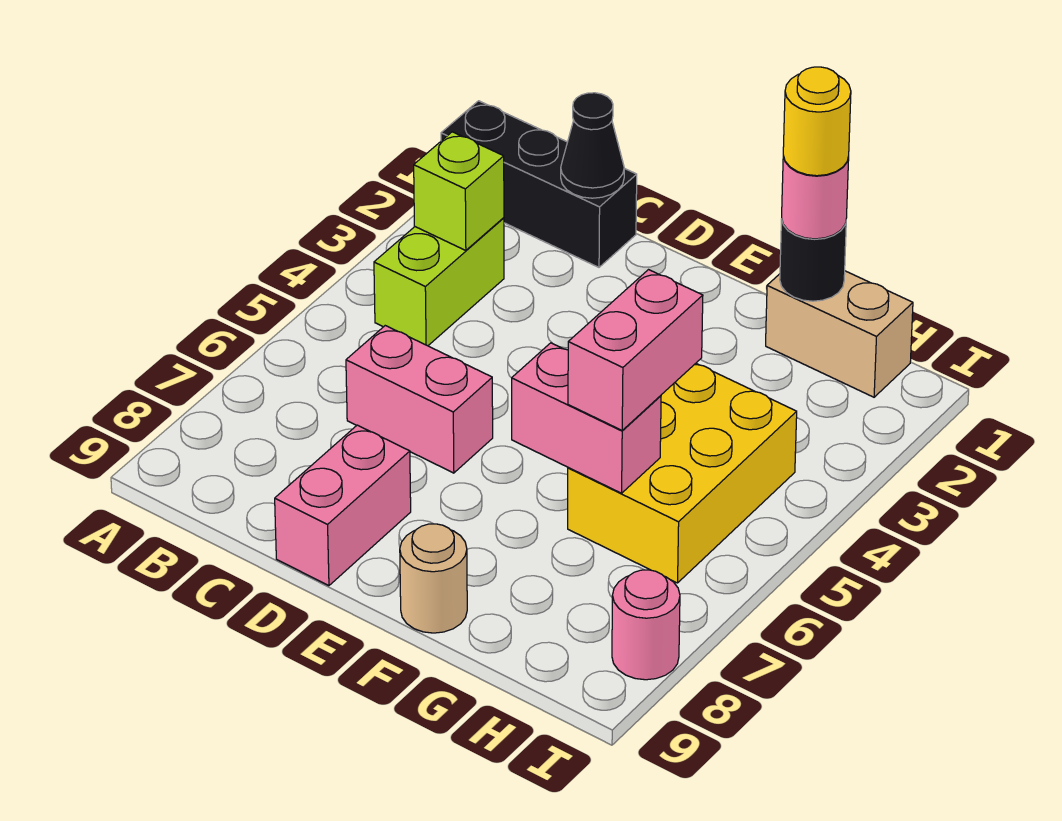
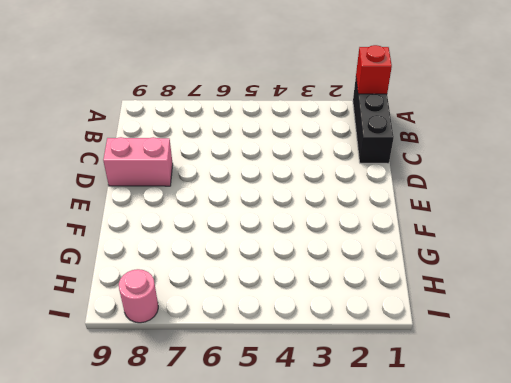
red 1x1 brick [356,45,392,94] -> none
none -> lime 1x2 brick [374,218,504,346]
none -> pink 1x2 brick [346,326,493,473]
none -> tan 1x1 round brick [400,524,467,633]

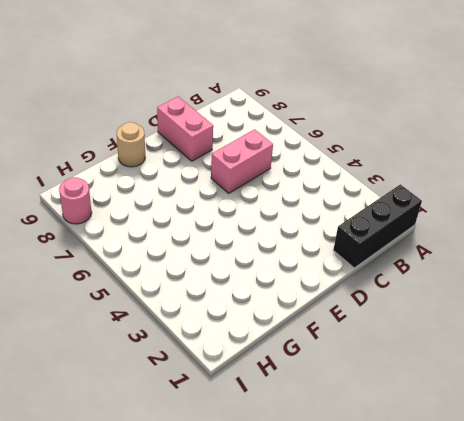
none -> lime 1x2 brick [374,218,504,346]
none -> tan 1x2 brick [766,271,913,397]
none -> yellow 2x3 brick [568,364,797,583]

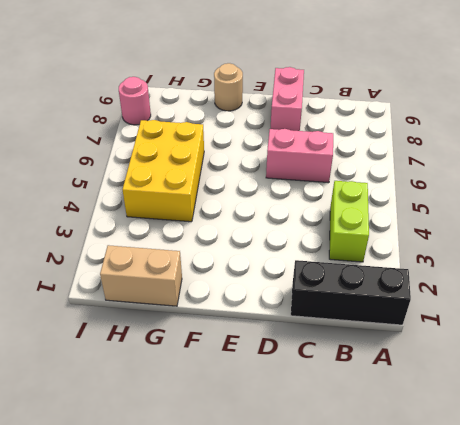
none -> lime 1x1 brick [414,132,504,251]
none -> black 1x1 cone [561,93,624,198]
none -> pink 1x2 brick [512,343,661,493]

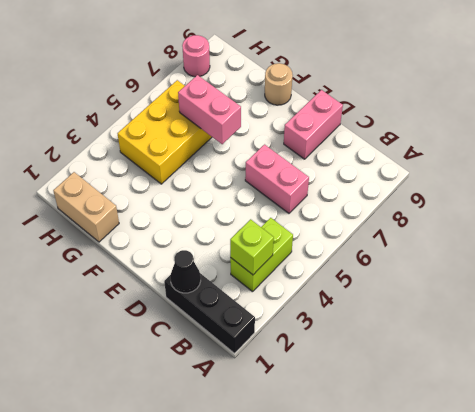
none -> black 1x1 round brick [780,219,846,301]
none -> pink 1x1 round brick [782,156,849,239]
none -> pink 1x2 brick [568,270,703,430]

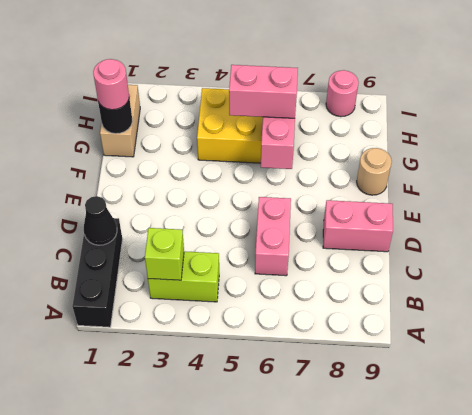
none -> yellow 1x1 round brick [783,67,851,176]

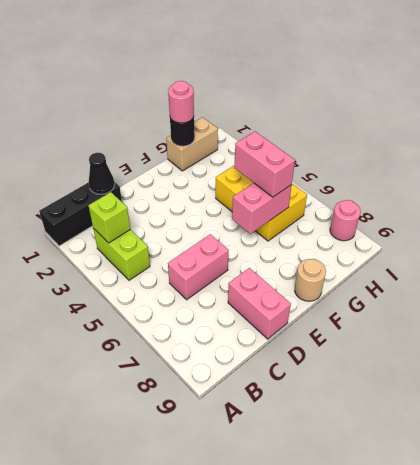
none -> yellow 1x1 round brick [783,67,851,176]

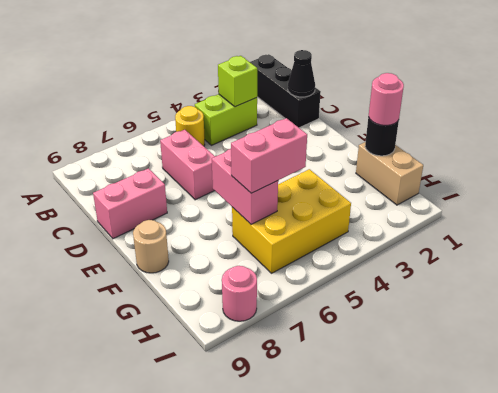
yellow 1x1 round brick [175,106,205,146] -> yellow 1x1 round brick moved to [783,67,851,176]

